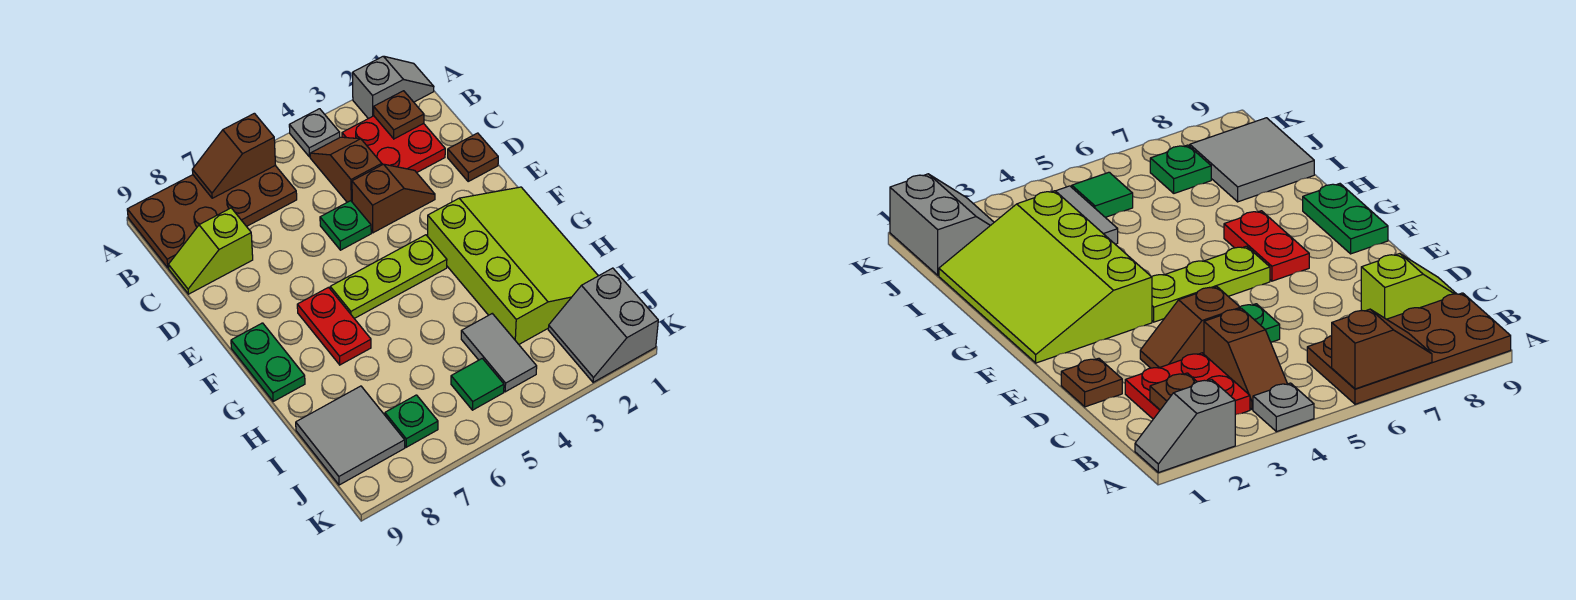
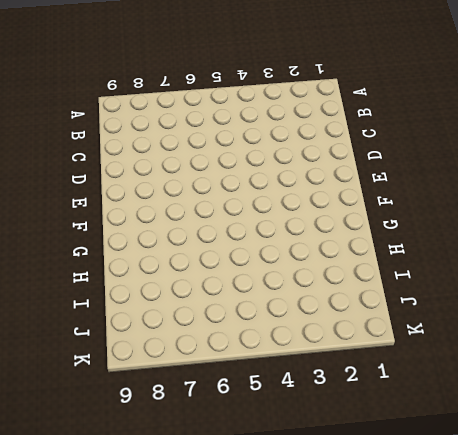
none -> grey 1x2 slope [352,56,434,119]
none -> grey 1x1 plate [289,109,340,157]
none -> brown 2x4 plate [127,166,297,268]

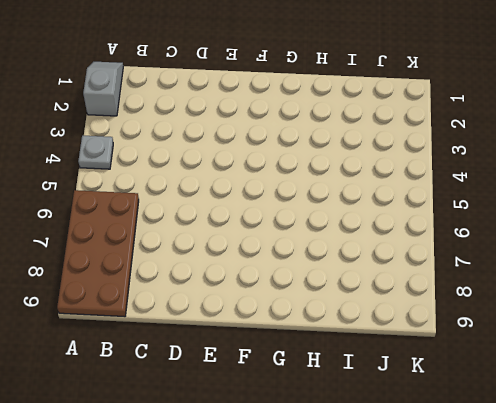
none -> red 2x2 plate [342,116,445,173]
none -> brown 1x2 slope [310,137,382,202]
none -> lime 1x2 slope [169,208,253,294]

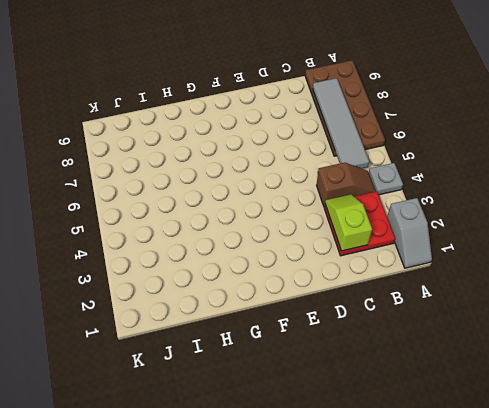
grey 1x4 tile [313,78,369,169] -> none
lime 1x2 slope [325,194,372,251] -> lime 1x2 slope moved to [169,208,253,294]
none -> brown 1x1 plate [448,133,498,181]
none -> brown 1x2 slope [352,164,435,233]
none -> green 1x1 plate [320,201,371,250]

